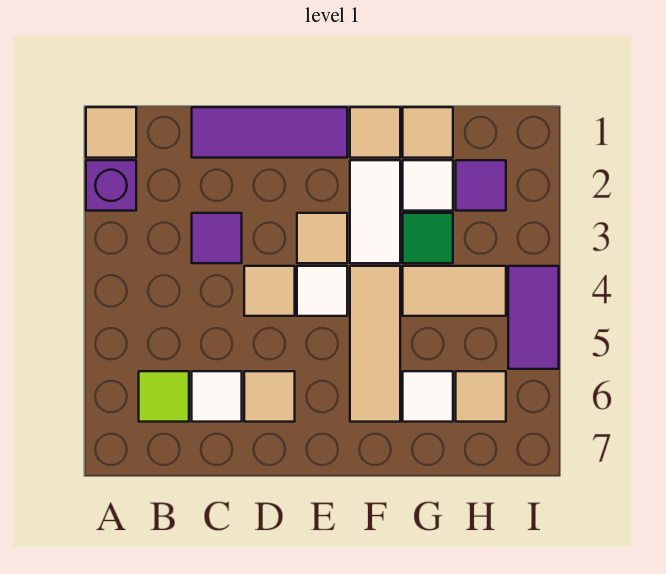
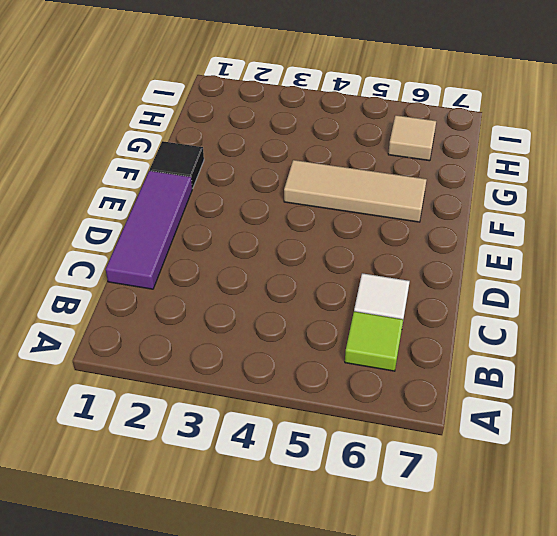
black 1x1 tile [150,141,204,189] -> tan 1x1 tile [350,107,400,158]
none -> tan 1x1 tile [86,107,136,158]
none -> purple 1x1 brick [86,160,136,211]
none -> purple 1x1 tile [192,213,242,263]

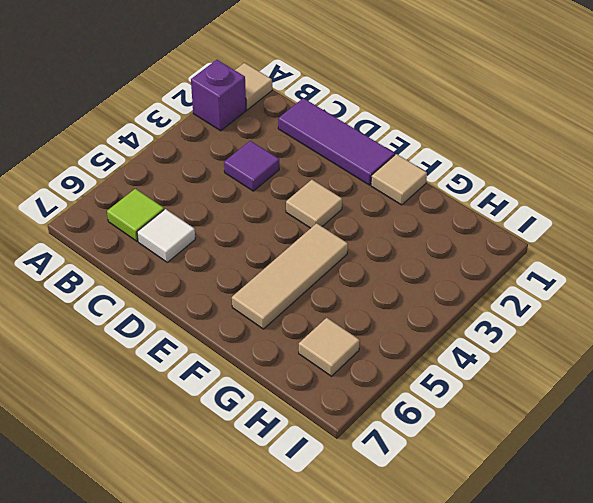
none -> tan 1x1 tile [244,266,295,316]
none -> tan 1x1 tile [244,371,295,422]
none -> white 1x1 tile [297,266,347,316]

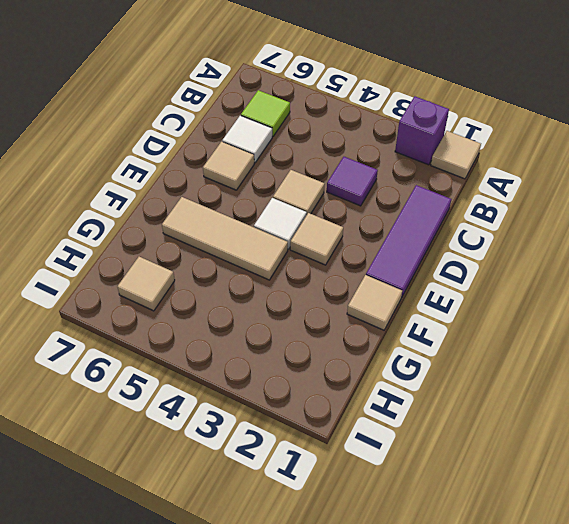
none -> white 1x2 tile [350,160,400,263]
none -> tan 1x1 tile [403,107,453,158]
none -> white 1x1 tile [403,160,453,211]

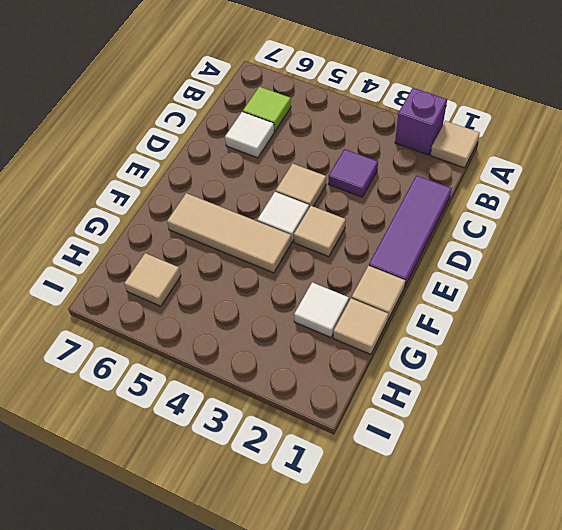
none -> tan 1x1 tile [244,371,295,422]
none -> white 1x2 tile [350,160,400,263]
none -> green 1x1 tile [403,213,453,263]

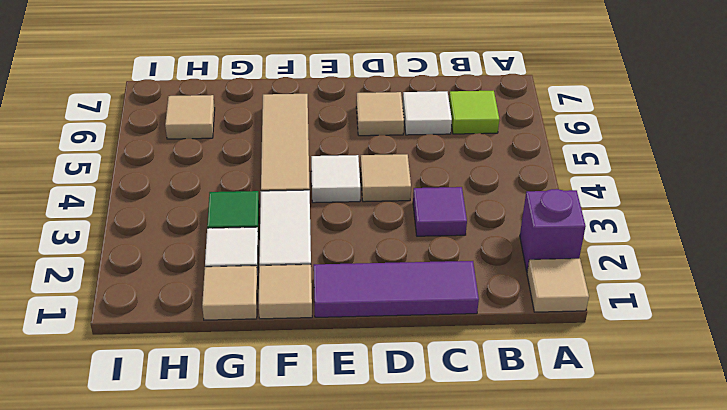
none -> tan 1x1 tile [297,213,347,263]
none -> tan 1x2 tile [403,266,506,316]
none -> white 1x1 tile [403,371,453,422]

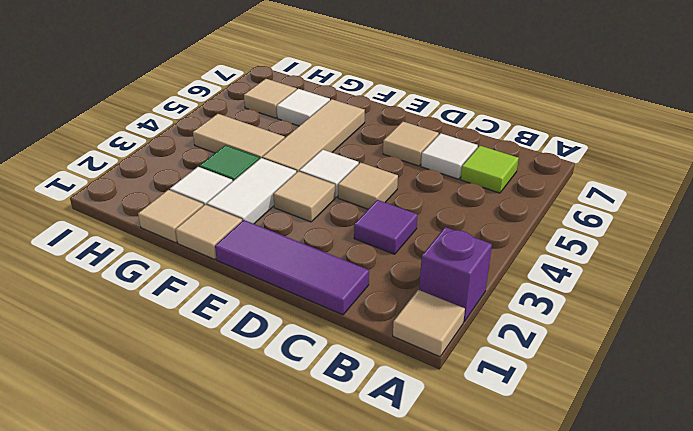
none -> purple 1x1 tile [456,160,506,211]
none -> purple 1x2 tile [508,266,559,369]

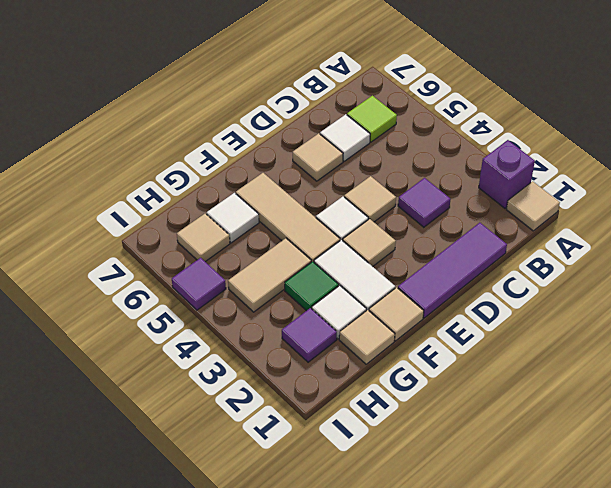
purple 1x1 tile [172,258,226,310] -> purple 1x2 tile [508,266,559,369]

